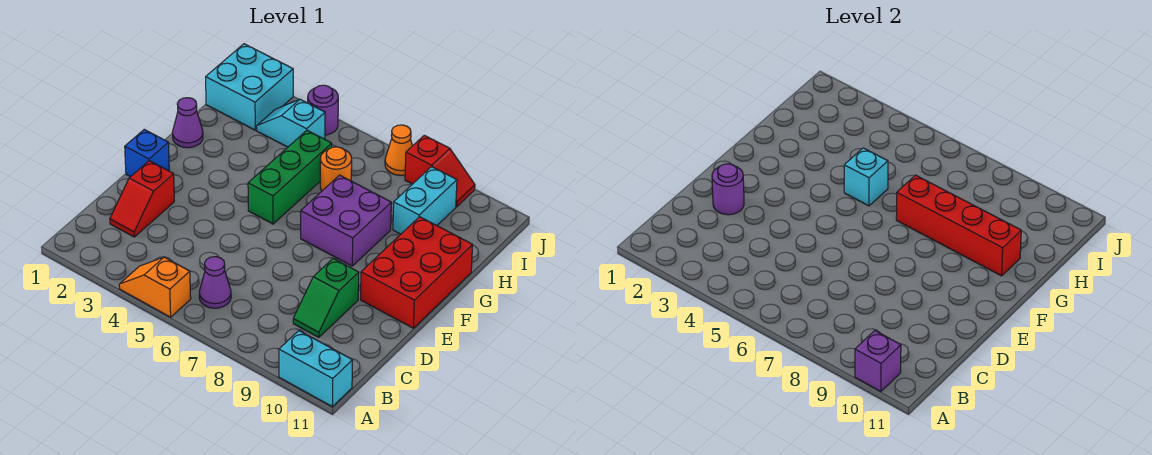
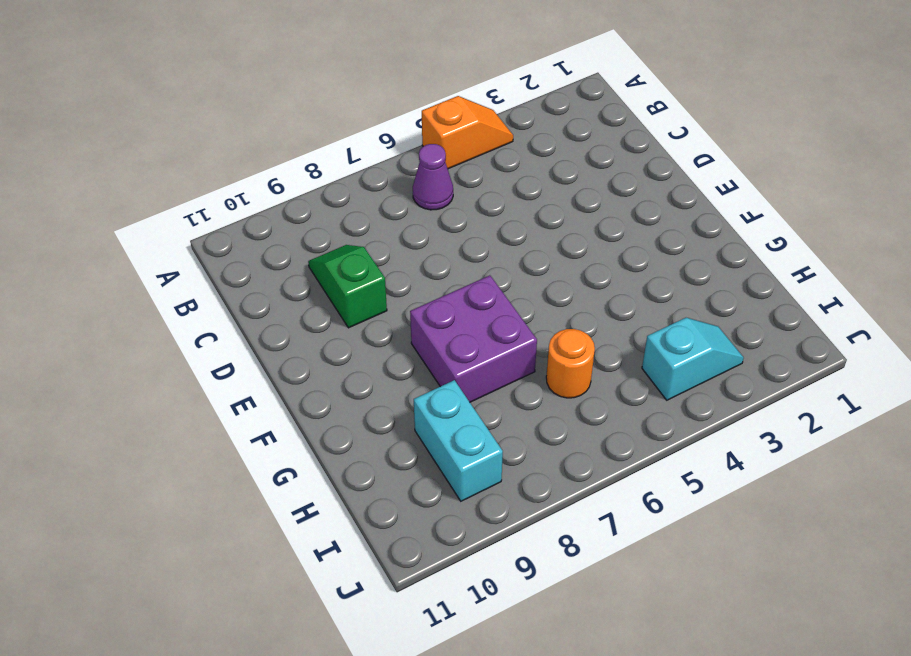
none -> cyan 1x2 brick [279,331,353,407]
none -> red 1x2 slope [110,161,174,237]
none -> blue 1x1 brick [125,130,169,177]

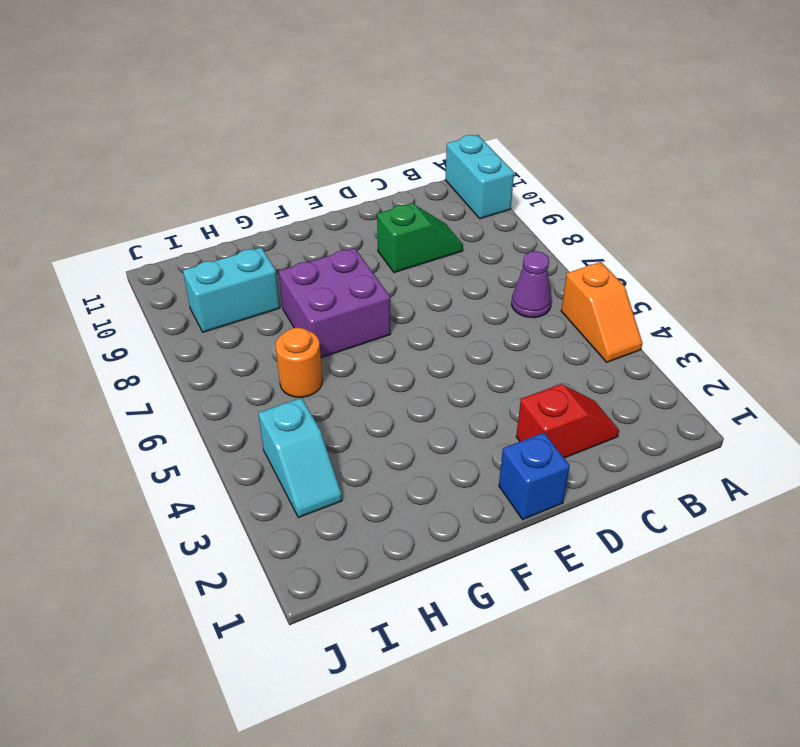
none -> red 2x3 brick [361,217,473,328]
none -> green 1x3 brick [248,131,332,224]
none -> purple 1x1 cone [172,98,203,148]

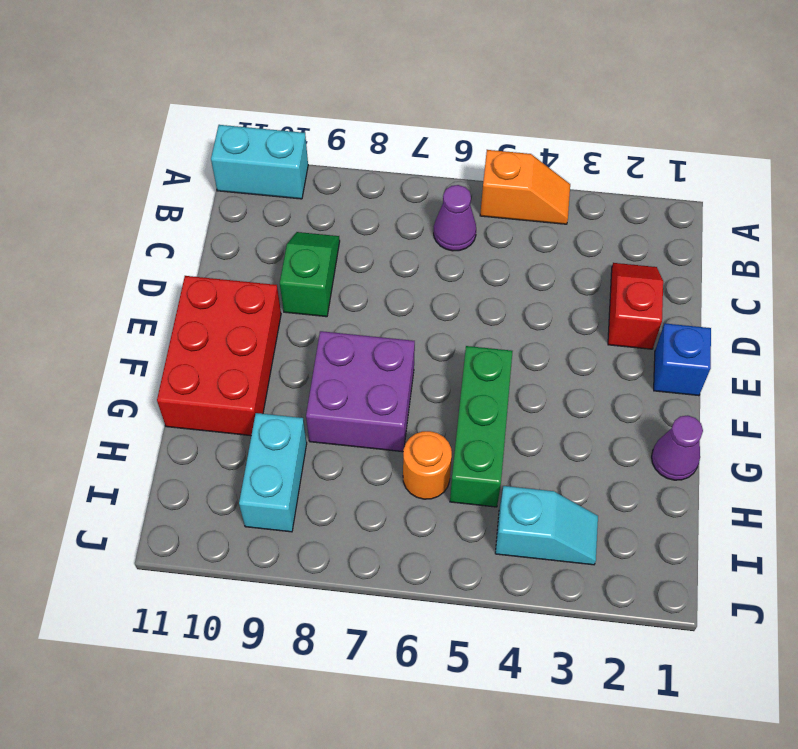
none -> cyan 2x2 brick [206,44,293,130]
none -> purple 1x1 round brick [308,85,338,135]
none -> orange 1x1 cone [385,125,412,175]

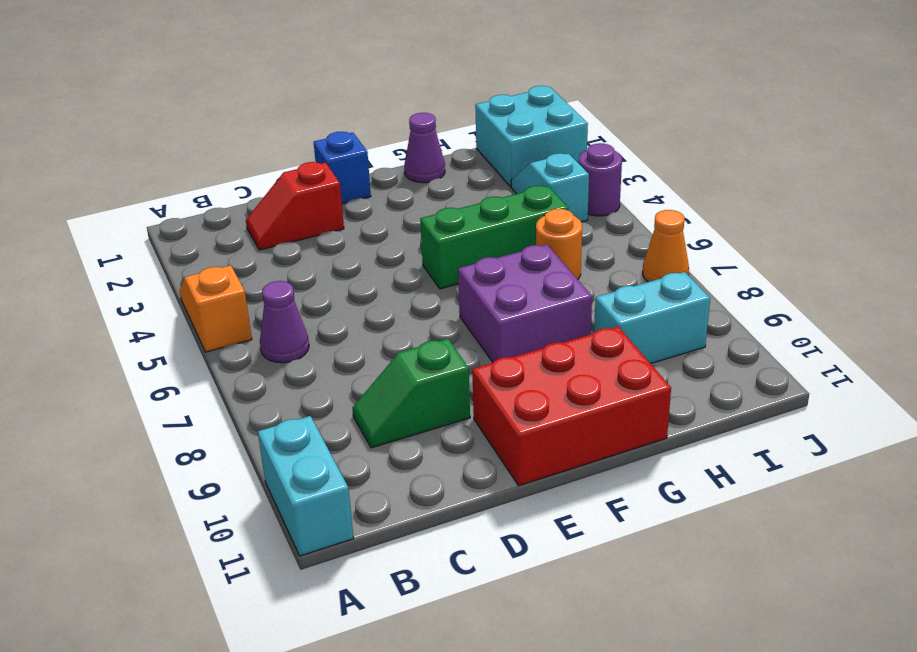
none -> red 1x2 slope [405,135,475,207]
none -> purple 1x1 brick [855,331,901,391]
none -> purple 1x1 round brick [712,164,744,215]

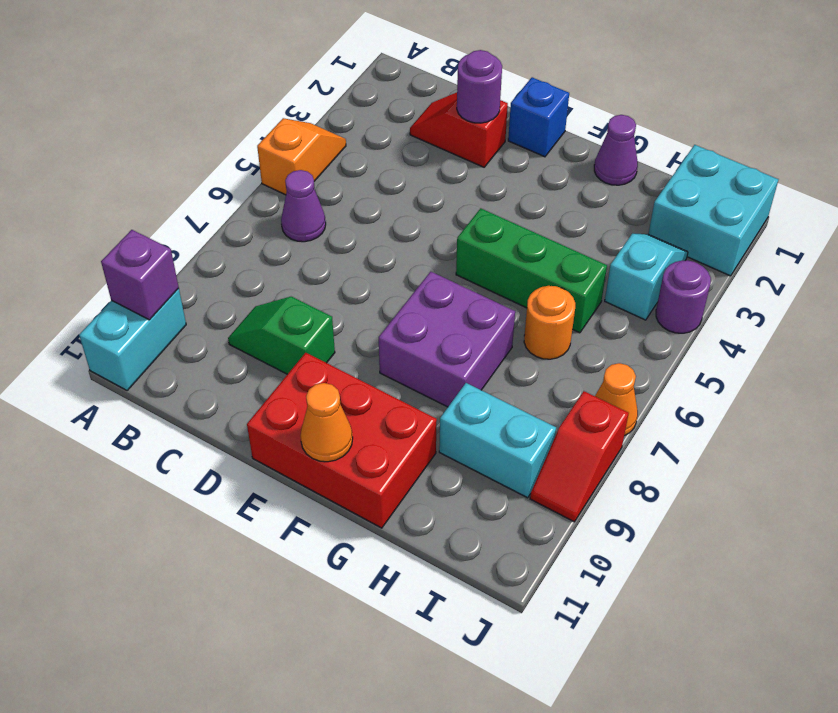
orange 1x1 cone [300,383,353,462] -> none
none -> cyan 1x1 brick [844,148,888,206]
none -> red 1x4 brick [896,175,1021,276]

